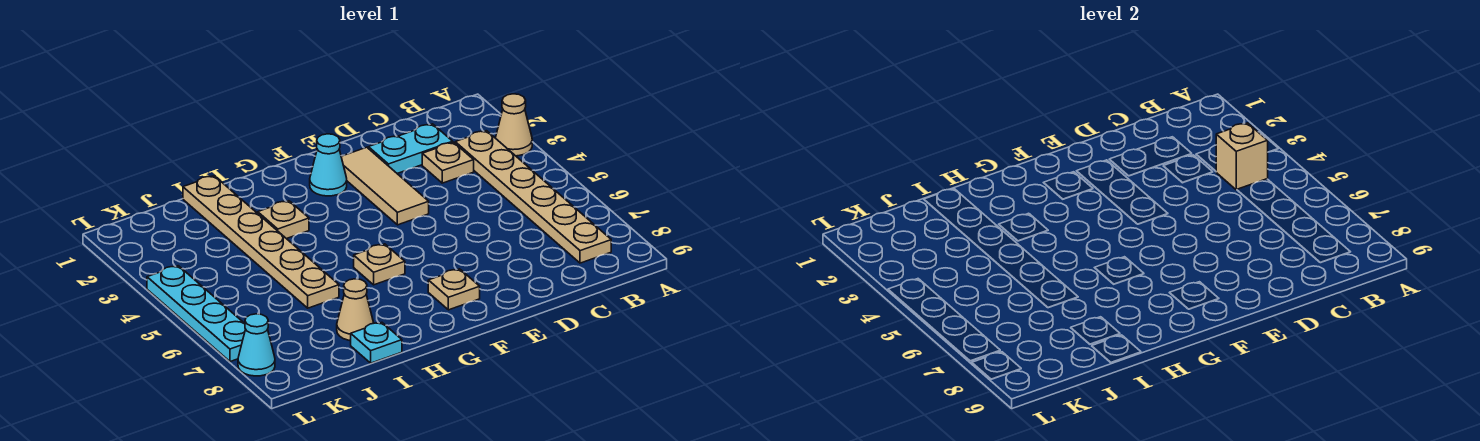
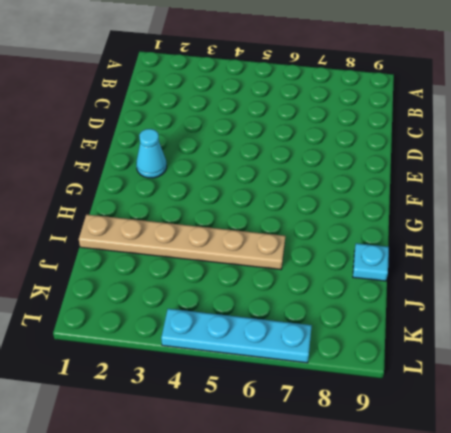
none -> tan 1x1 cone [496,94,532,156]
none -> tan 1x6 plate [455,131,611,263]
none -> cyan 1x2 plate [368,124,453,173]

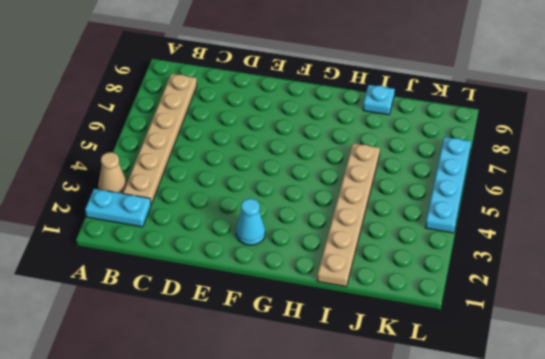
cyan 1x2 plate [85,189,151,227] -> cyan 1x2 plate moved to [368,124,453,173]
none -> tan 1x1 plate [422,142,474,183]
none -> tan 1x3 tile [341,147,429,225]
none -> tan 1x1 plate [428,269,480,310]

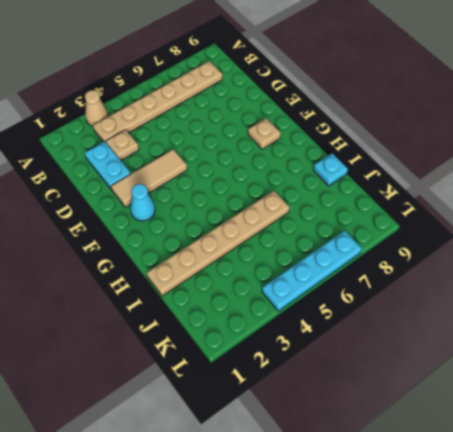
none -> tan 1x1 plate [354,244,405,285]
none -> tan 1x1 plate [258,201,309,239]
none -> tan 1x1 cone [337,279,374,341]

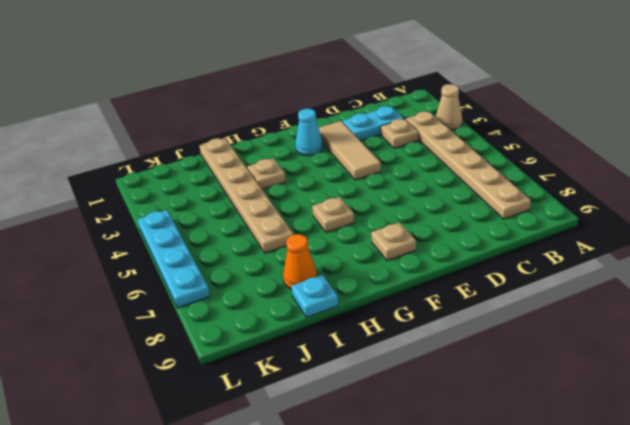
orange 1x1 cone [283,234,317,289] -> tan 1x1 cone [337,279,374,341]
none -> cyan 1x1 cone [238,314,275,376]
none -> tan 1x1 brick [1216,123,1268,190]

